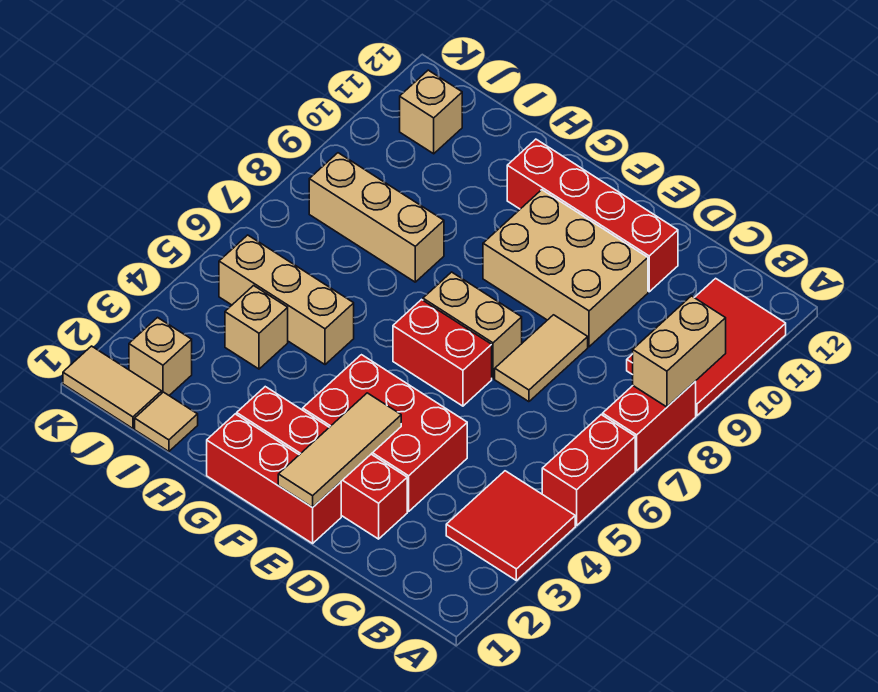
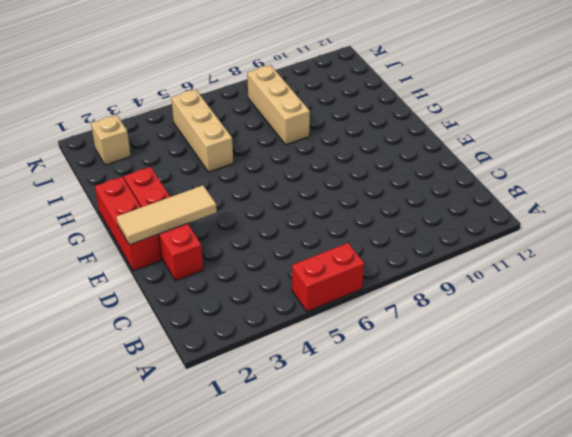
none -> red 2x2 tile [446,471,575,581]
none -> red 1x2 brick [603,382,696,471]
none -> red 2x3 tile [627,278,786,416]

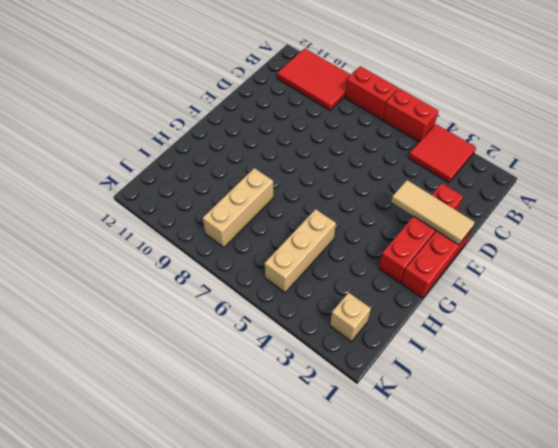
none -> red 2x3 brick [303,355,467,511]
none -> tan 1x2 tile [495,315,588,402]
none -> tan 2x3 brick [483,190,648,347]

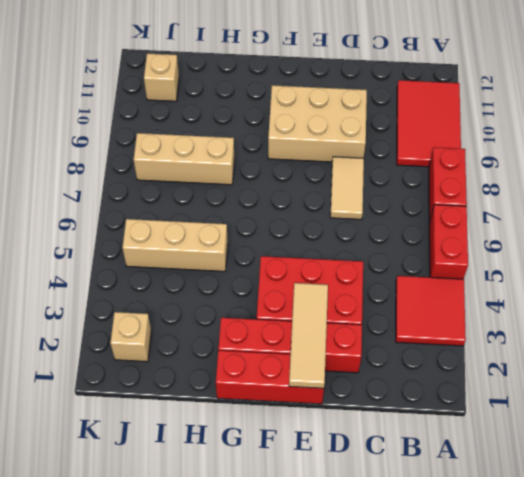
none -> red 1x4 brick [507,139,678,292]
none -> red 1x2 brick [393,300,492,406]
none -> tan 1x2 brick [423,272,522,379]

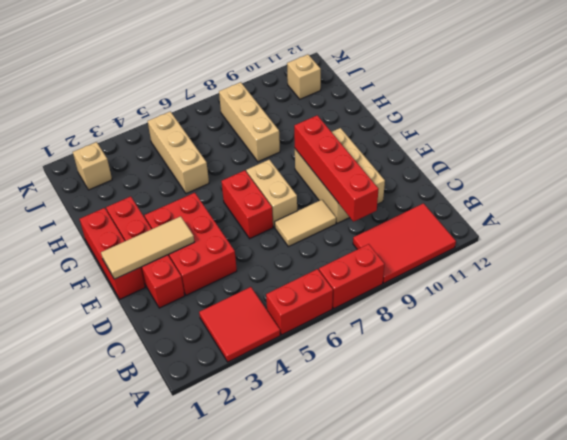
red 1x4 brick [294,115,379,222] -> red 1x4 brick moved to [507,139,678,292]
none -> tan 1x1 tile [135,392,198,452]
none -> tan 1x1 brick [225,286,288,369]
none -> tan 1x2 tile [63,346,162,428]

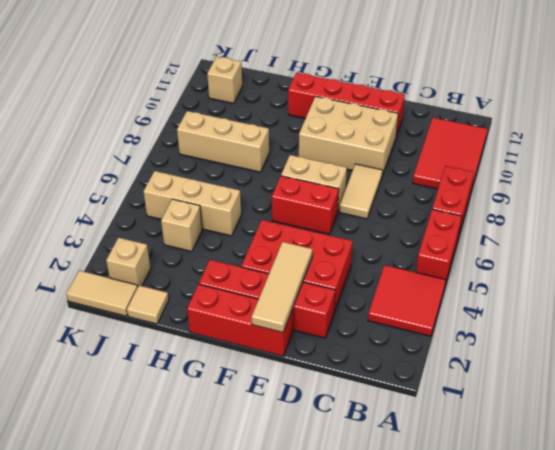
none -> tan 1x2 brick [633,296,726,407]

